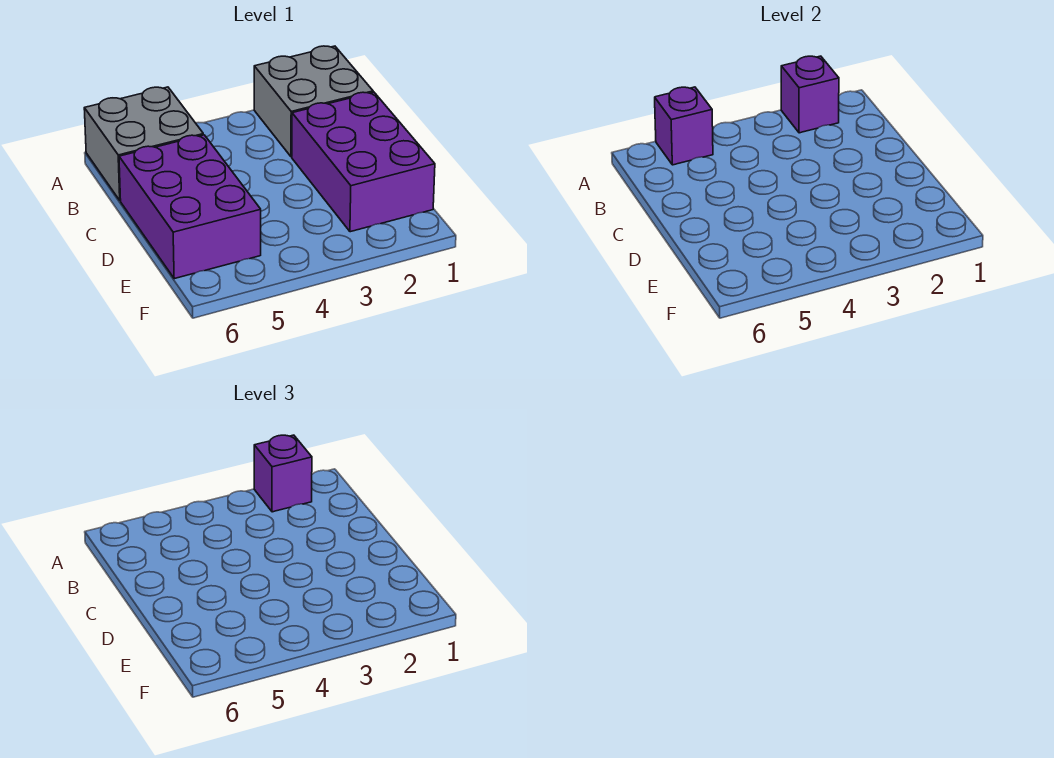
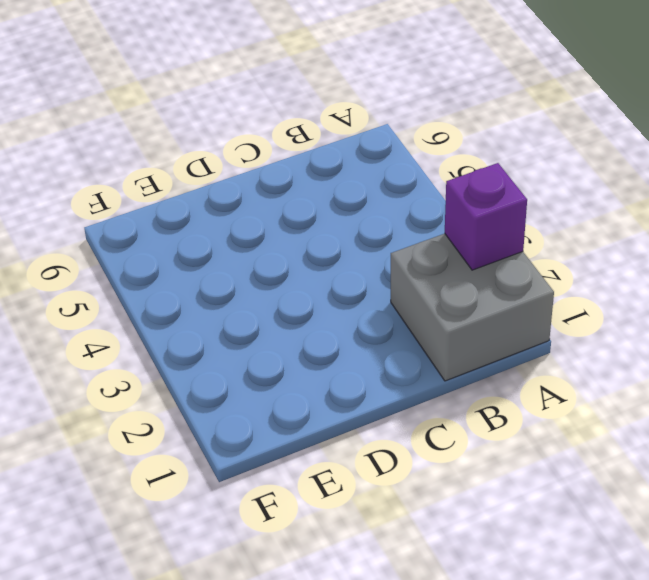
none -> grey 2x2 brick [84,87,203,201]
none -> purple 2x3 brick [292,92,435,232]

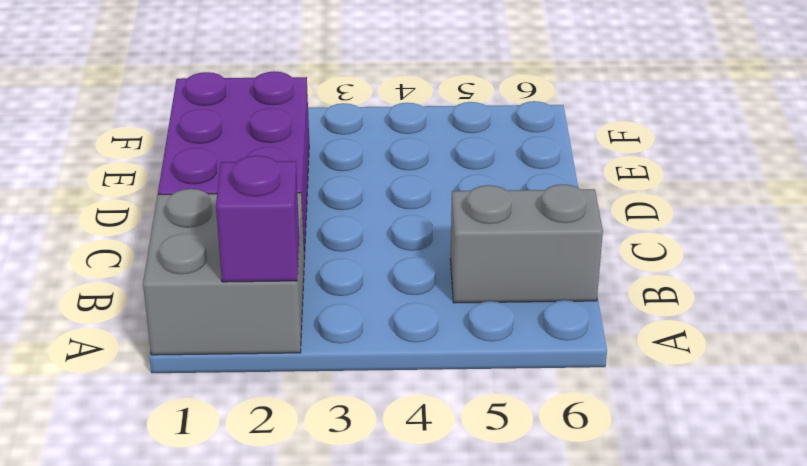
grey 1x2 brick [450,184,603,303] -> grey 2x2 brick [84,87,203,201]
none -> purple 2x3 brick [119,135,261,279]
none -> purple 1x1 brick [655,87,713,165]

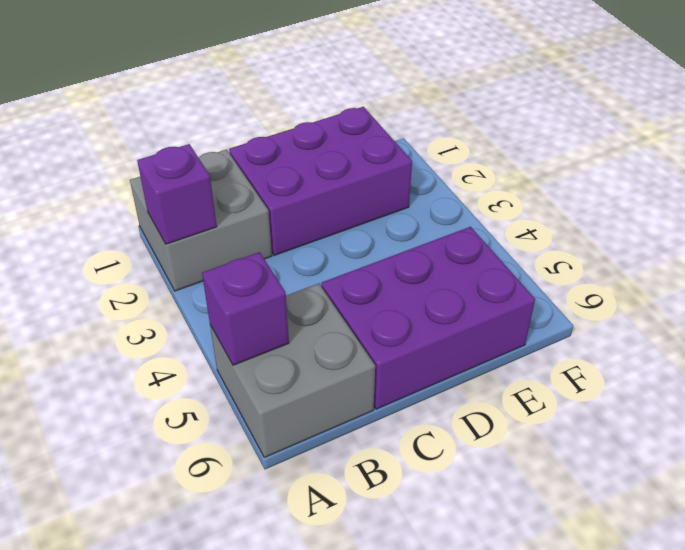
none -> purple 1x1 brick [254,435,312,512]

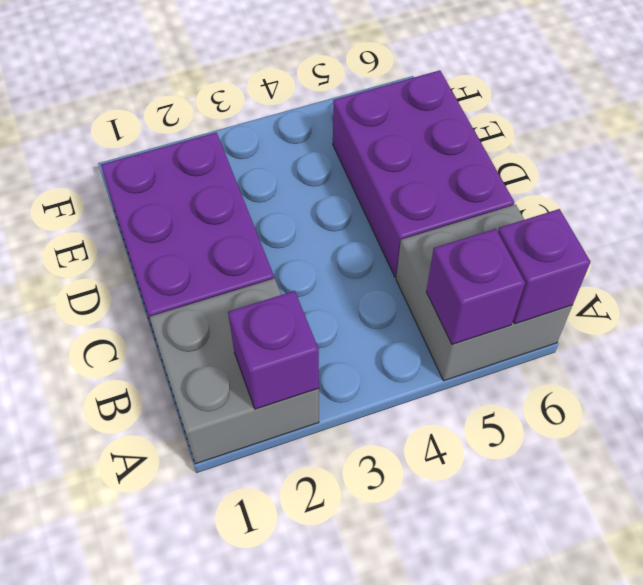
purple 1x1 brick [498,209,591,324] -> purple 1x1 brick moved to [254,435,312,512]

